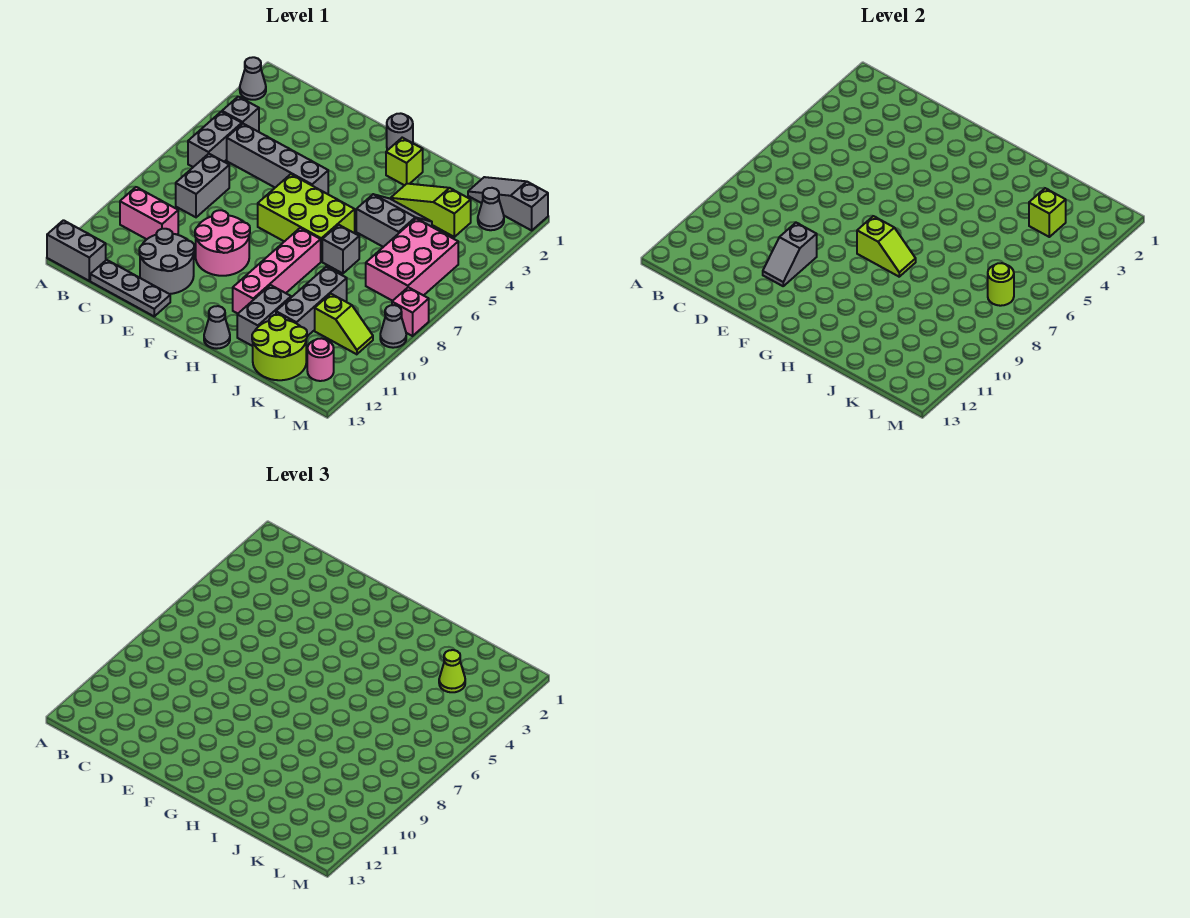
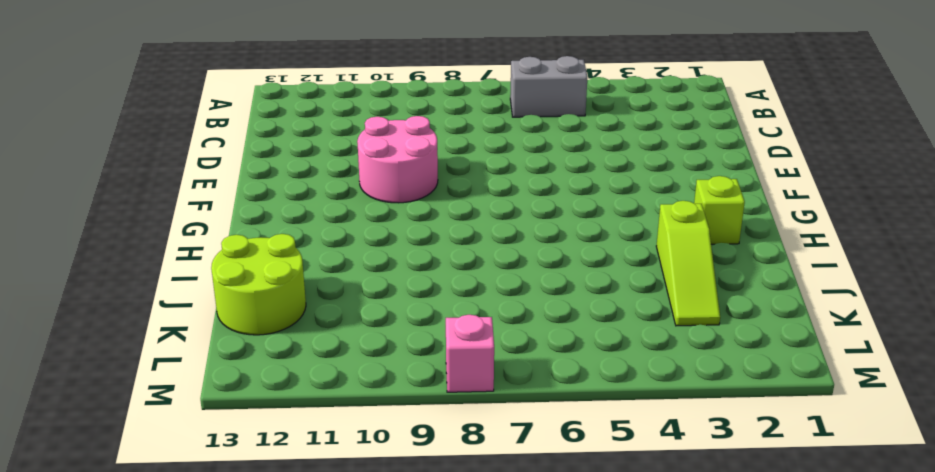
lime 1x3 slope [656,201,720,326] -> lime 1x3 slope turned to [391,184,471,237]
none -> grey 1x1 cone [240,57,266,100]
none -> grey 1x2 brick [47,220,106,281]
none -> grey 1x1 brick [222,97,259,132]
none -> pink 1x2 brick [120,187,178,239]

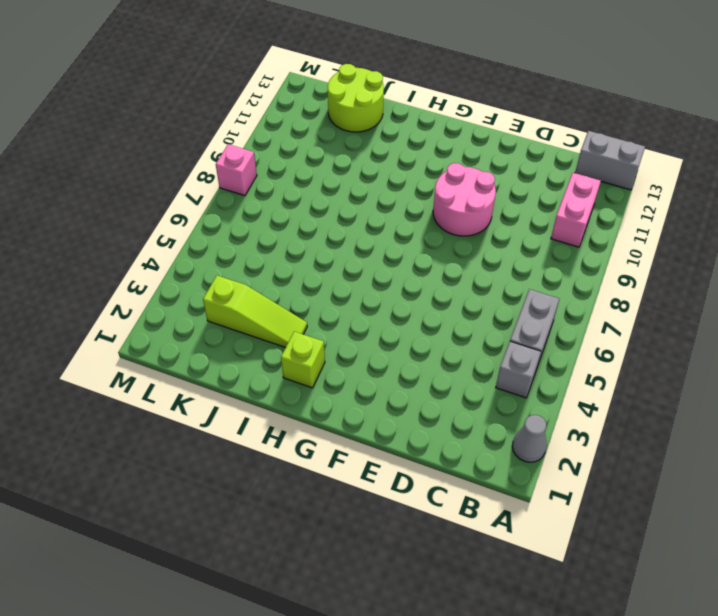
pink 1x2 brick [551,173,601,247] -> pink 1x2 brick turned to [120,187,178,239]
none -> grey 1x4 brick [227,124,328,194]
none -> grey 1x2 brick [176,154,229,217]
none -> grey 1x3 plate [90,260,170,316]
none -> grey 2x2 round brick [139,229,194,294]

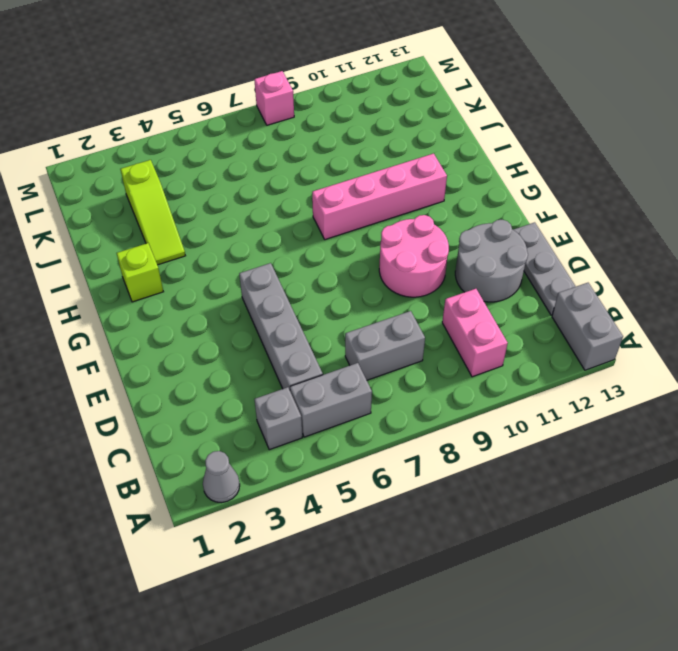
none -> lime 2x3 brick [258,174,355,261]
none -> grey 1x1 round brick [387,113,413,150]
none -> grey 1x1 cone [204,306,230,349]
none -> grey 2x2 slope [356,194,432,247]

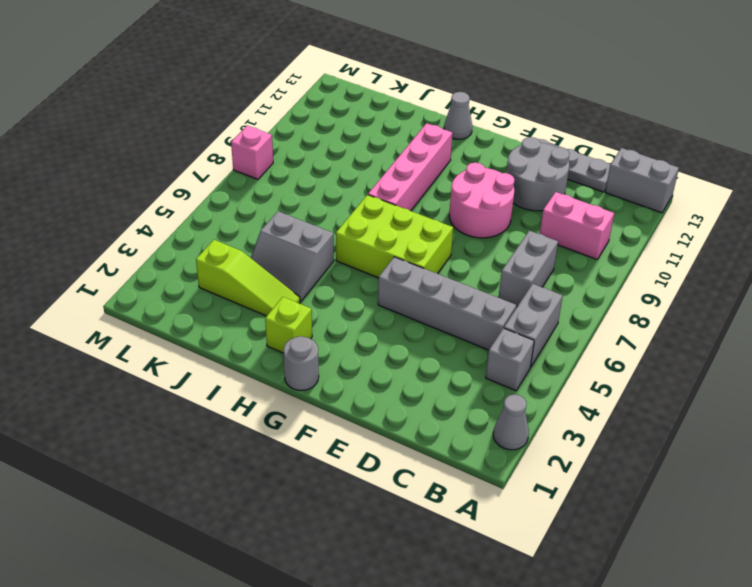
none -> grey 1x1 brick [322,225,359,273]
none -> grey 1x2 brick [237,285,291,346]
none -> grey 1x3 brick [276,267,347,336]
none -> lime 2x2 round brick [252,315,307,380]

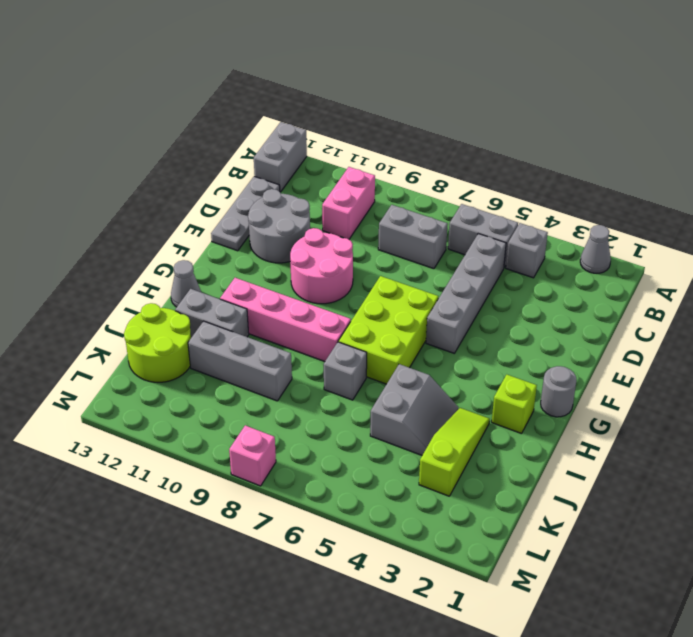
none -> grey 1x3 slope [468,177,548,230]
none -> pink 2x3 brick [366,218,458,301]
none -> lime 1x2 slope [315,294,373,354]
none -> grey 1x1 cone [478,188,504,230]

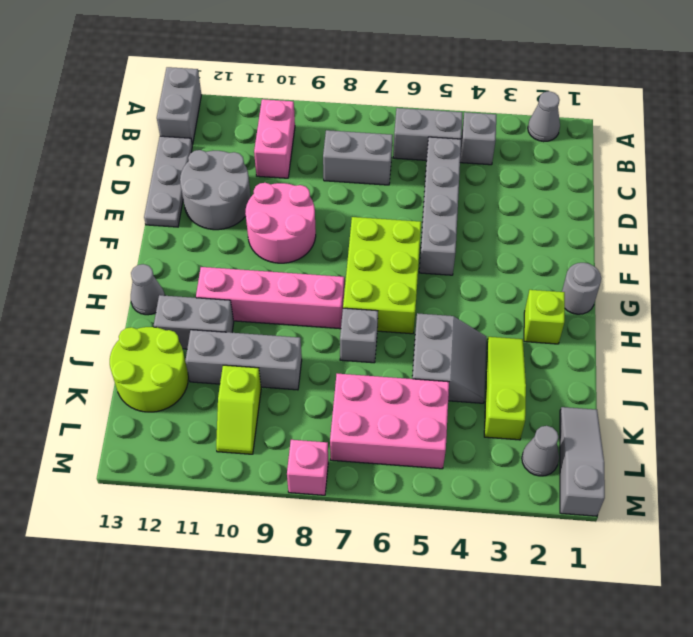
none -> pink 1x1 round brick [307,338,334,381]
none -> grey 1x1 cone [380,305,406,348]
none -> grey 1x2 slope [763,223,817,286]
none -> lime 1x2 slope [857,216,916,277]

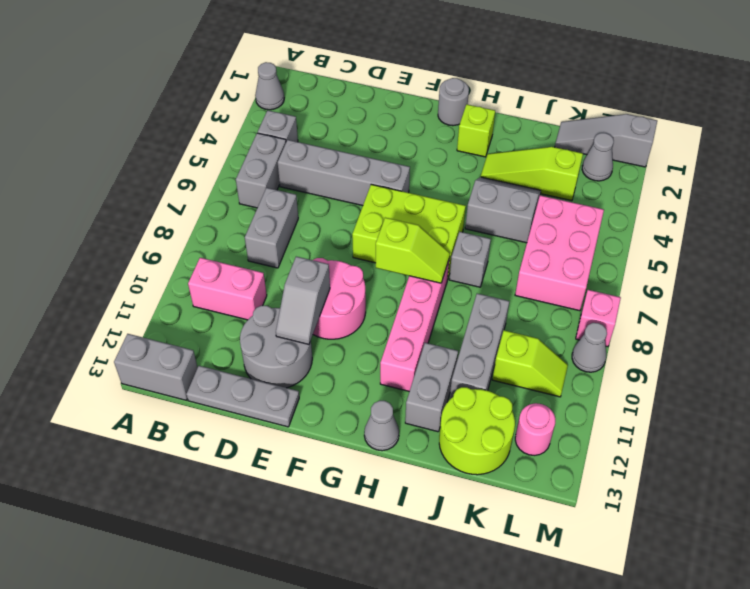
none -> lime 1x1 brick [1029,188,1066,237]
none -> lime 1x1 round brick [988,263,1014,306]
none -> lime 1x1 cone [439,650,465,692]

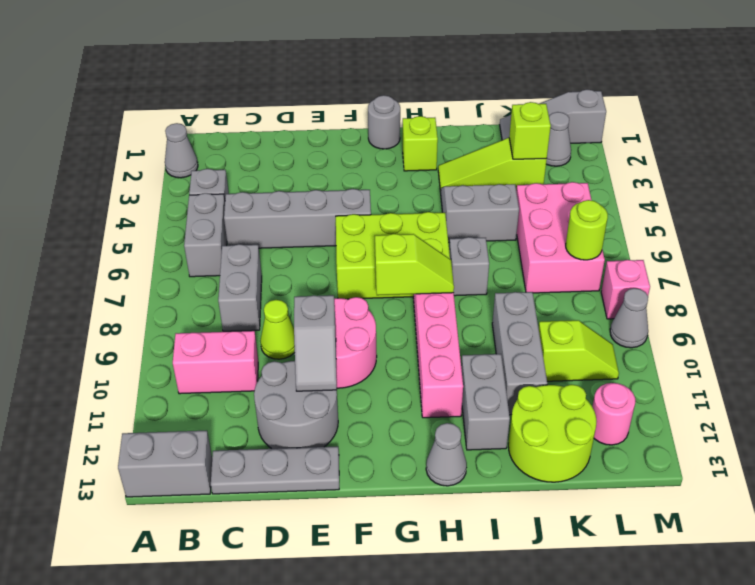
lime 1x1 cone [260,300,295,359] -> lime 1x1 cone moved to [439,650,465,692]

